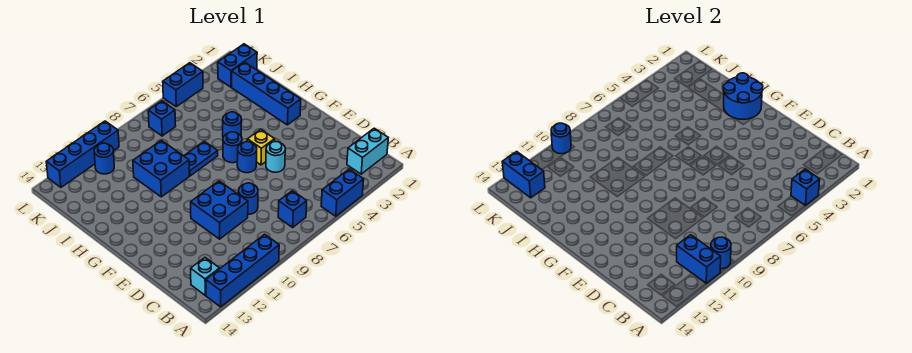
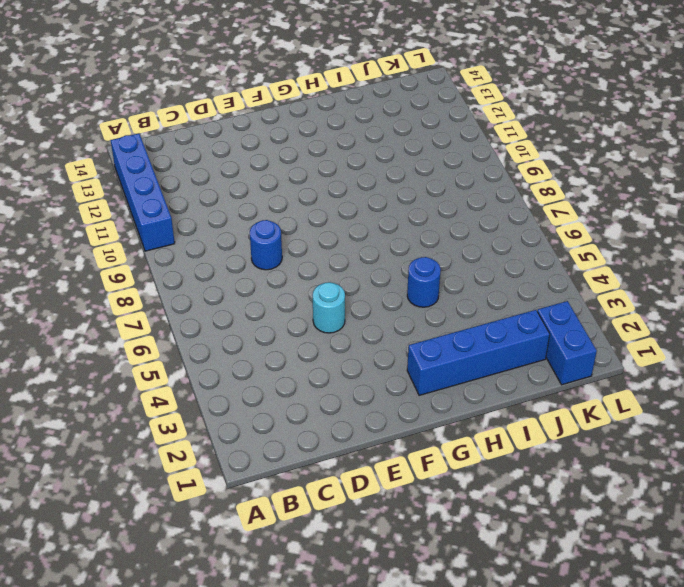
none -> blue 1x2 brick [321,169,364,216]
none -> cyan 1x2 brick [347,128,388,174]
none -> blue 1x1 brick [278,191,307,227]

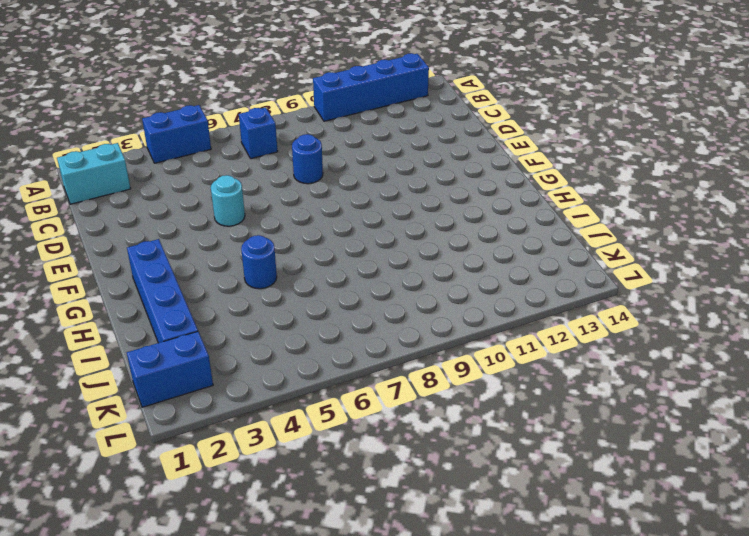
none -> cyan 1x1 brick [191,258,220,295]
none -> blue 2x2 brick [191,181,248,239]
none -> yellow 1x1 brick [247,129,275,165]

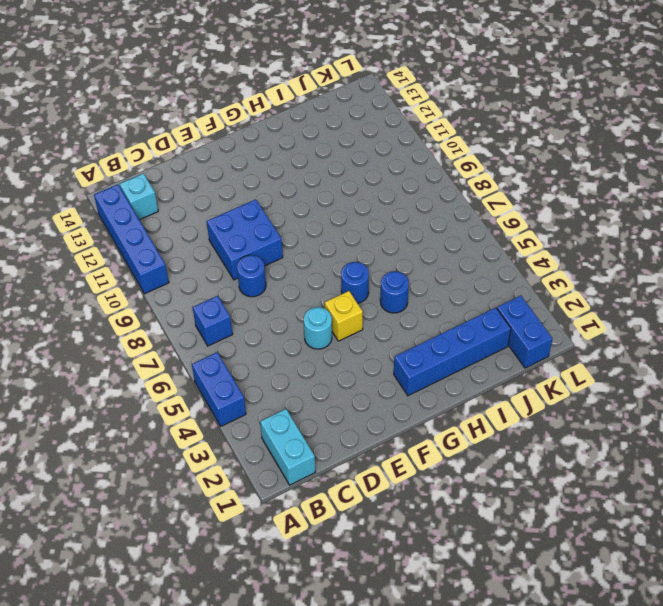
none -> blue 1x1 round brick [237,142,257,173]
none -> blue 1x2 plate [184,141,218,176]
none -> blue 2x2 brick [133,140,189,197]

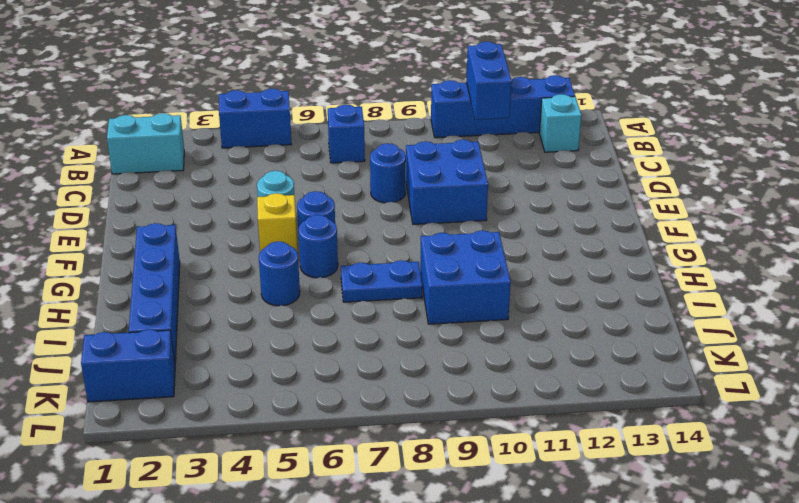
none -> blue 1x1 brick [148,101,176,136]
none -> blue 1x1 round brick [94,143,114,174]
none -> blue 1x2 brick [163,63,203,107]

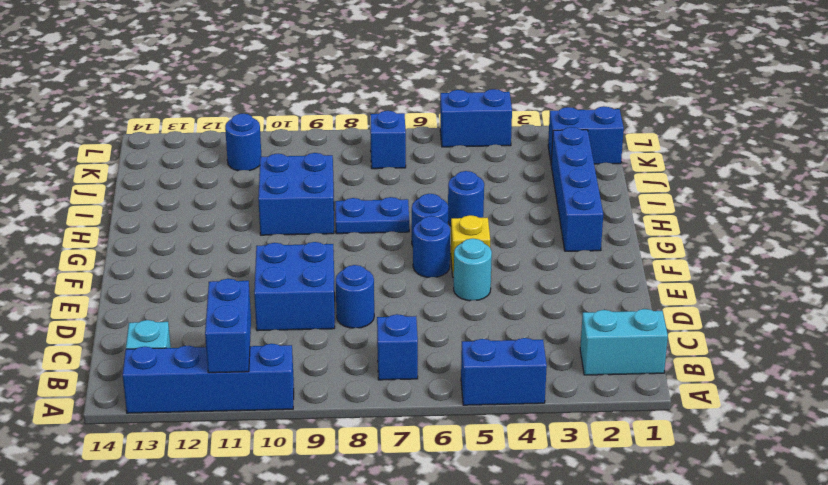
none -> blue 1x4 brick [46,121,119,187]
none -> blue 1x1 brick [791,169,820,205]
none -> blue 1x1 round brick [711,237,731,269]

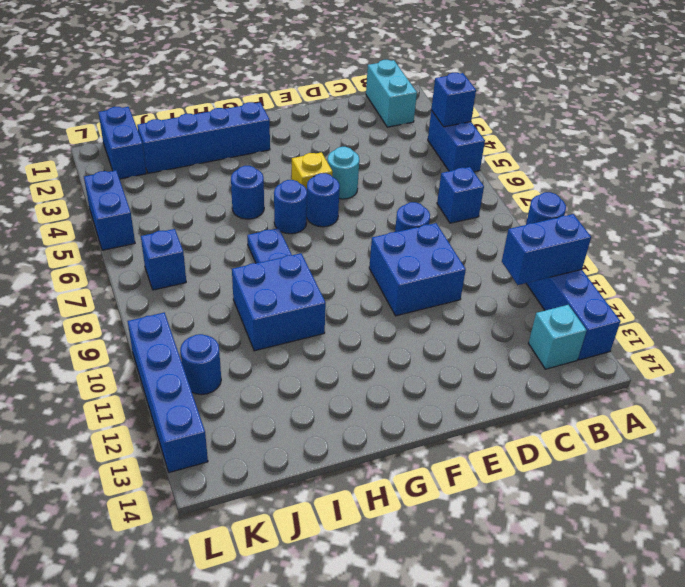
none -> blue 2x2 round brick [723,73,763,119]
none -> blue 1x2 brick [502,152,545,198]
none -> blue 1x1 round brick [551,123,571,154]

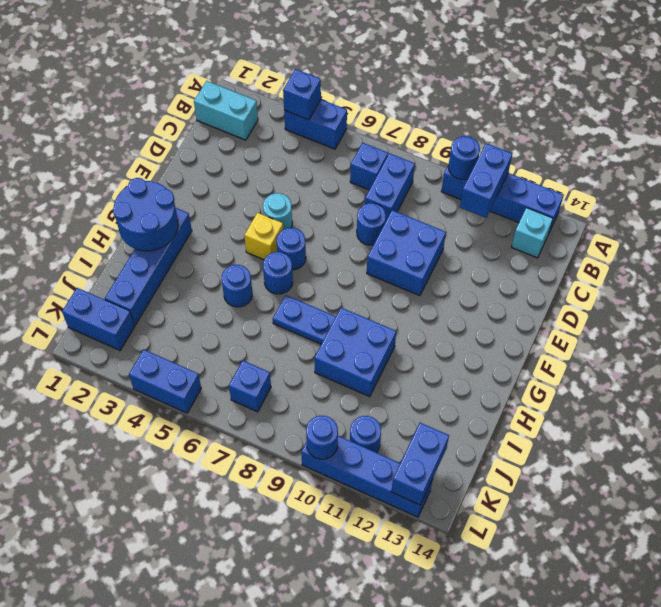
blue 1x2 brick [365,153,415,220] -> none

